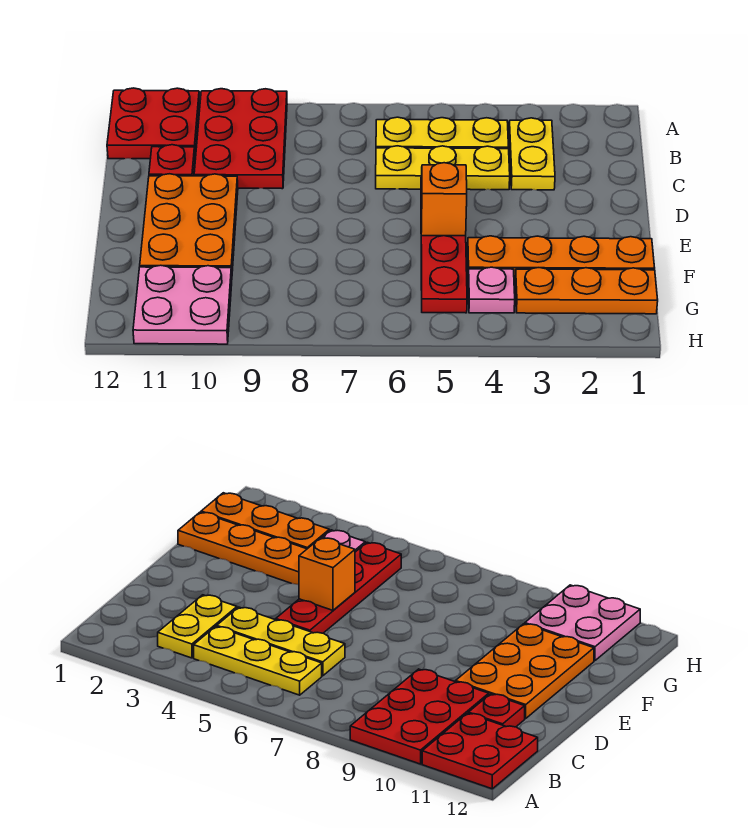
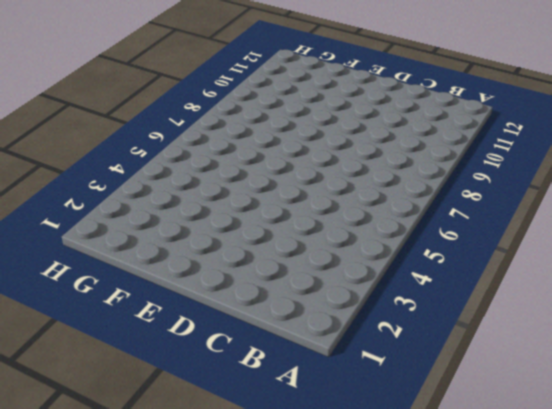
none -> red 2x3 plate [194,89,287,189]
none -> red 2x2 plate [107,88,200,159]
none -> yellow 1x2 plate [509,118,555,190]

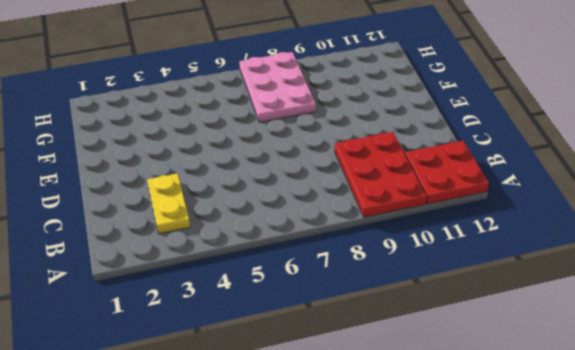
pink 2x3 plate [239,52,316,122] -> none
none -> yellow 1x3 plate [376,117,508,149]
none -> yellow 1x3 plate [376,146,510,190]
none -> red 1x1 plate [149,145,195,176]

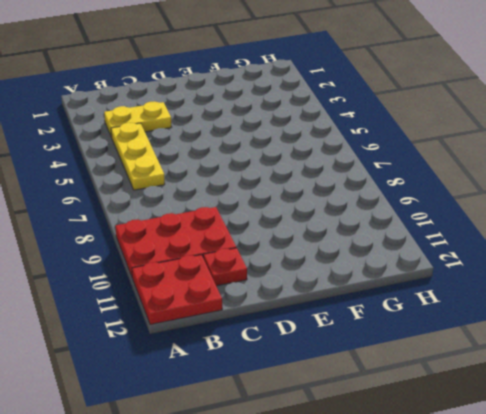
none -> yellow 1x3 plate [376,146,510,190]
none -> red 1x4 plate [421,177,467,313]
none -> orange 2x3 plate [140,174,238,273]

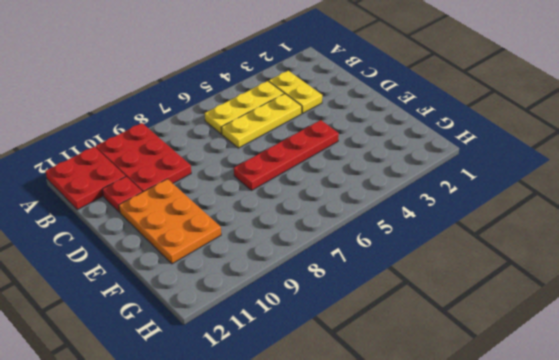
red 1x4 plate [234,120,339,191] -> red 1x4 plate turned to [421,177,467,313]
none -> orange 1x4 plate [468,236,655,281]
none -> orange 1x3 plate [515,268,658,314]
none -> pink 1x1 plate [468,267,515,313]

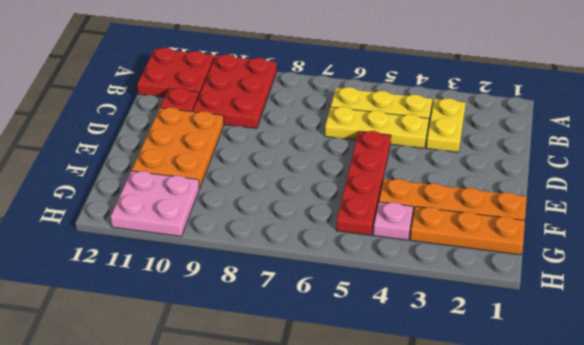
none -> orange 1x1 brick [421,163,467,236]

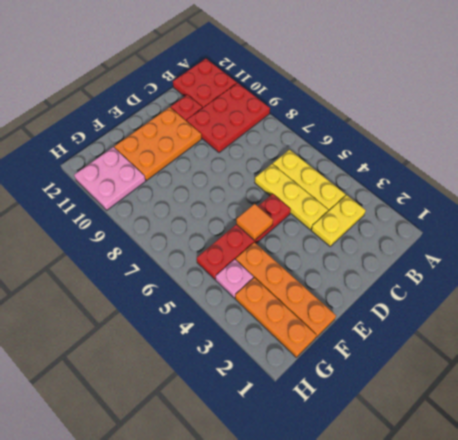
orange 1x1 tile [236,204,273,240] -> orange 1x1 brick [421,163,467,236]

